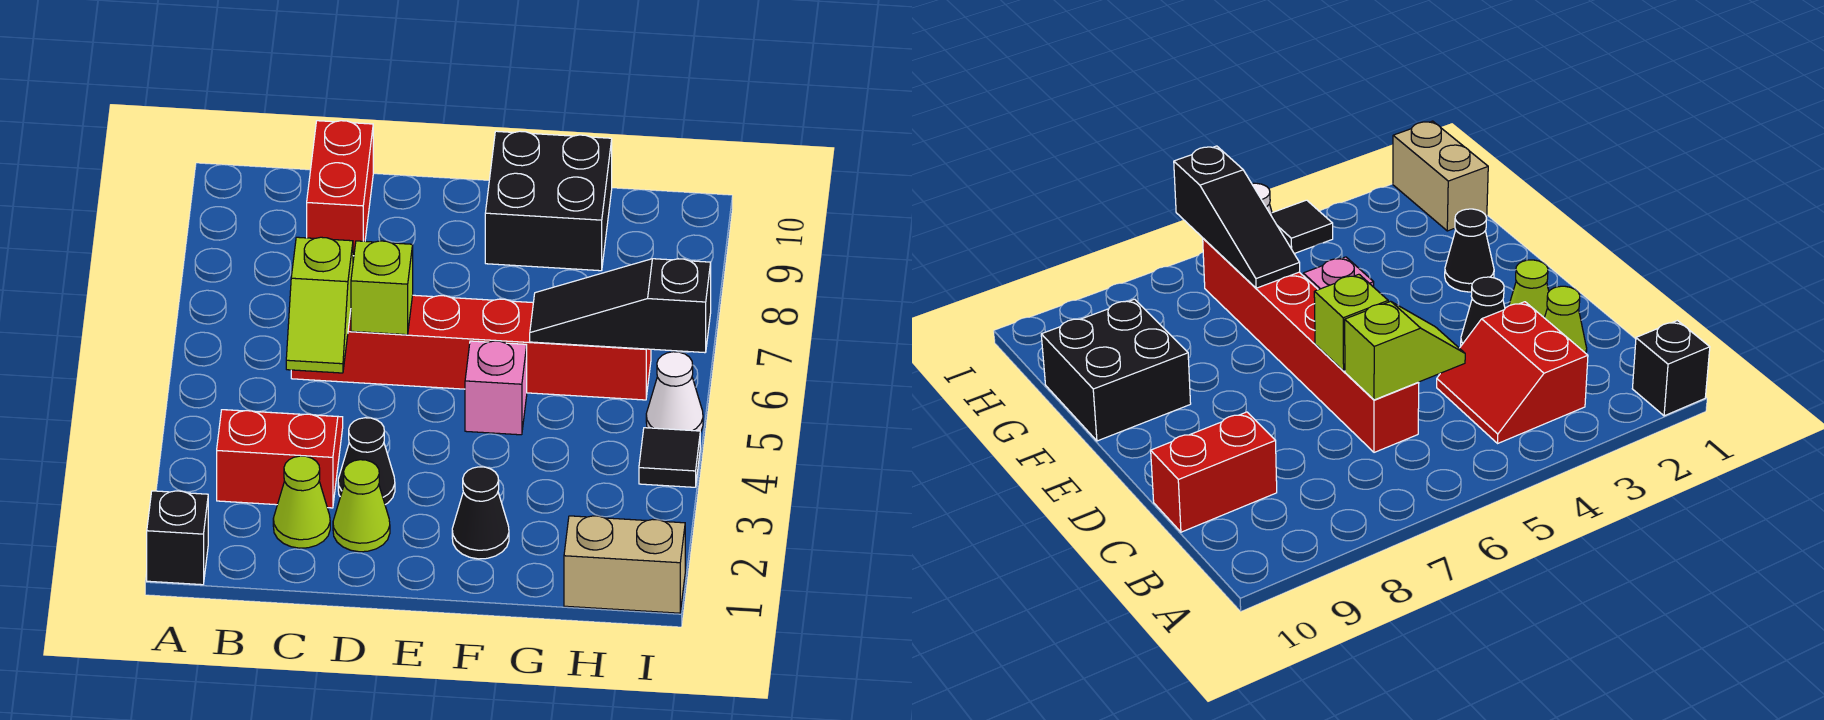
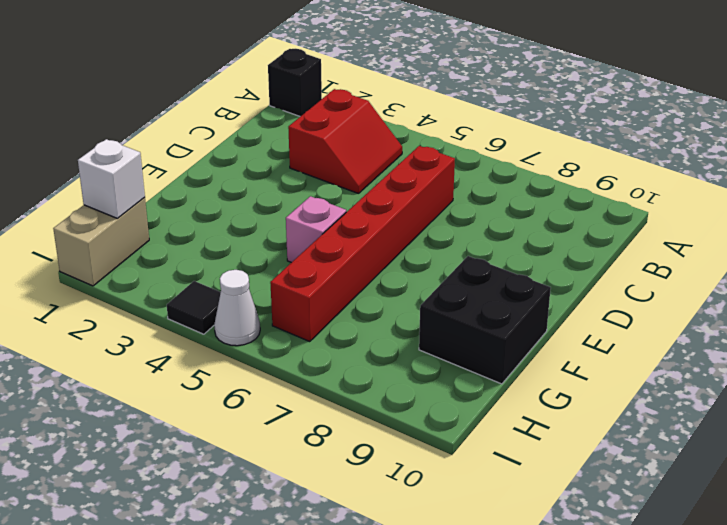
white 1x1 brick [78,139,145,219] -> none
none -> lime 1x1 cone [273,456,330,548]
none -> red 1x2 brick [307,121,373,256]
none -> lime 1x1 cone [333,460,390,552]

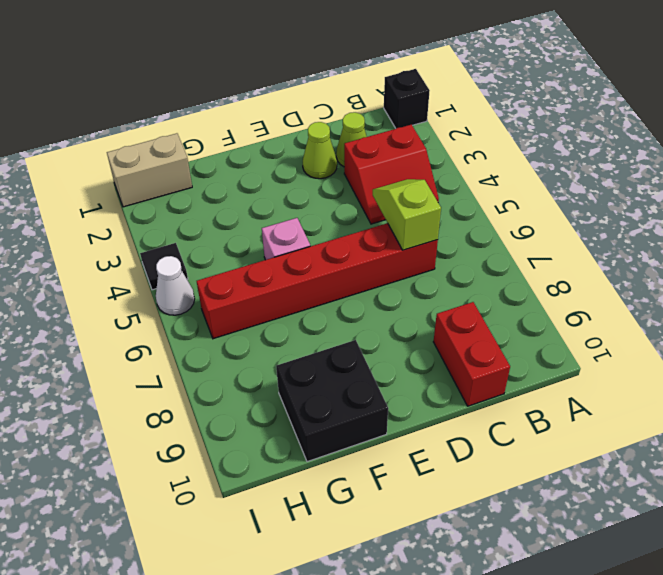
none -> black 1x1 cone [338,418,395,505]
none -> black 1x1 cone [452,467,509,559]
none -> lime 1x1 brick [351,241,413,335]

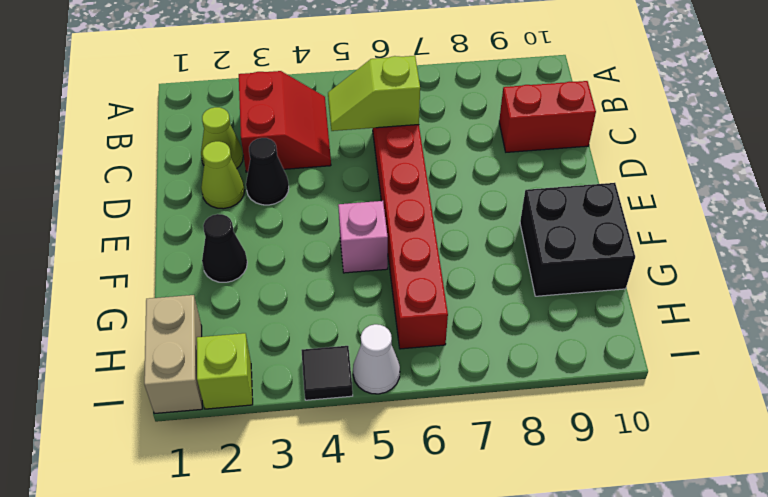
lime 1x1 brick [197,333,253,409] -> lime 1x1 brick moved to [351,241,413,335]
none -> black 1x1 brick [147,491,208,585]
none -> black 1x3 slope [530,259,711,353]

